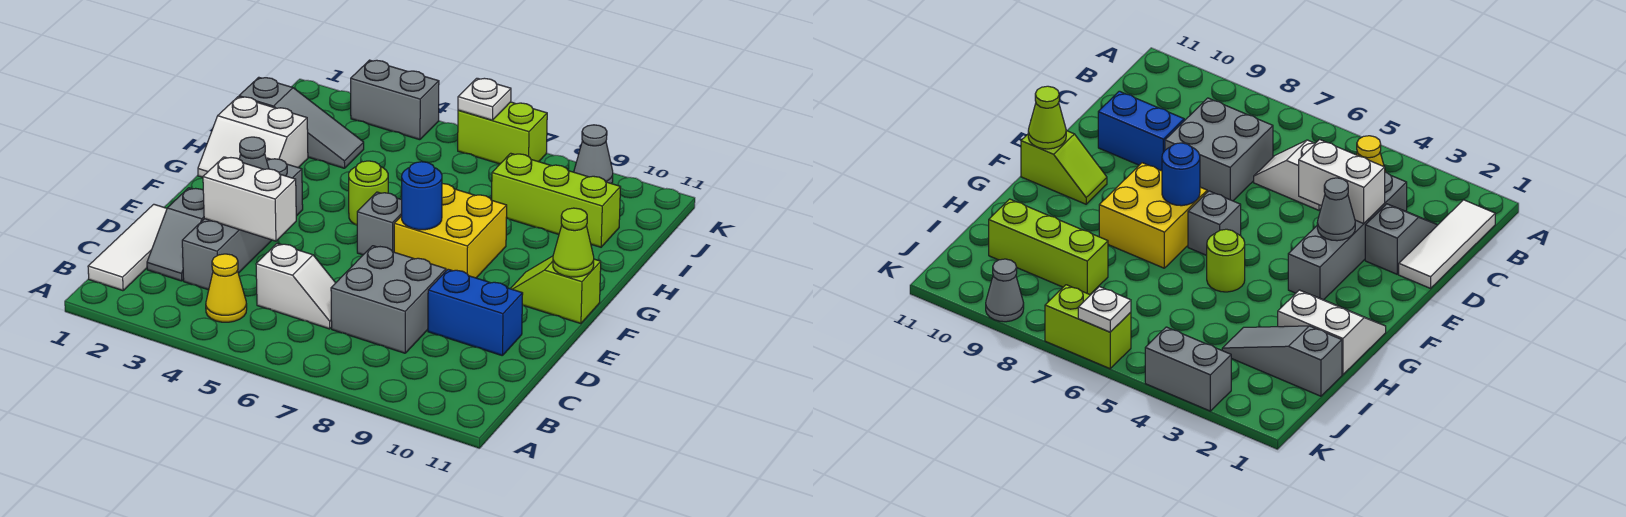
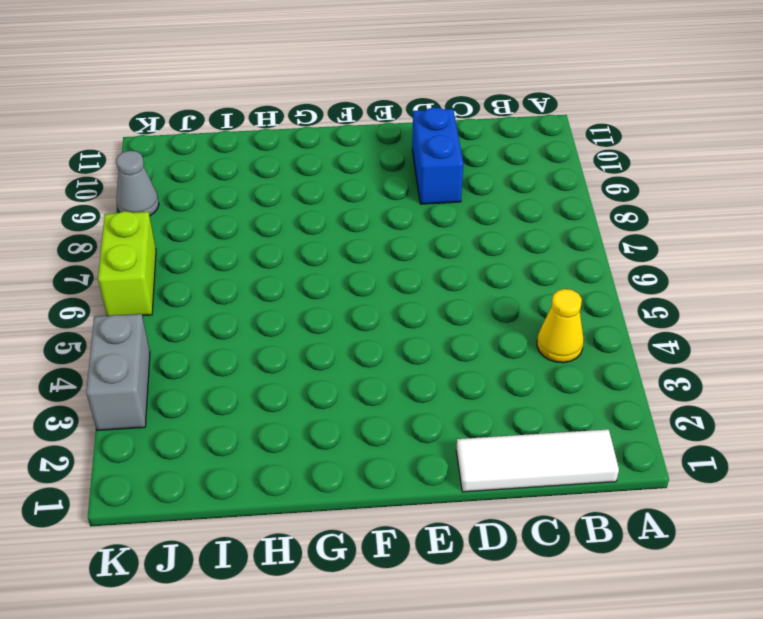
none -> grey 1x2 slope [147,188,204,281]
none -> grey 1x4 brick [182,158,303,290]
none -> white 1x2 slope [256,244,335,329]

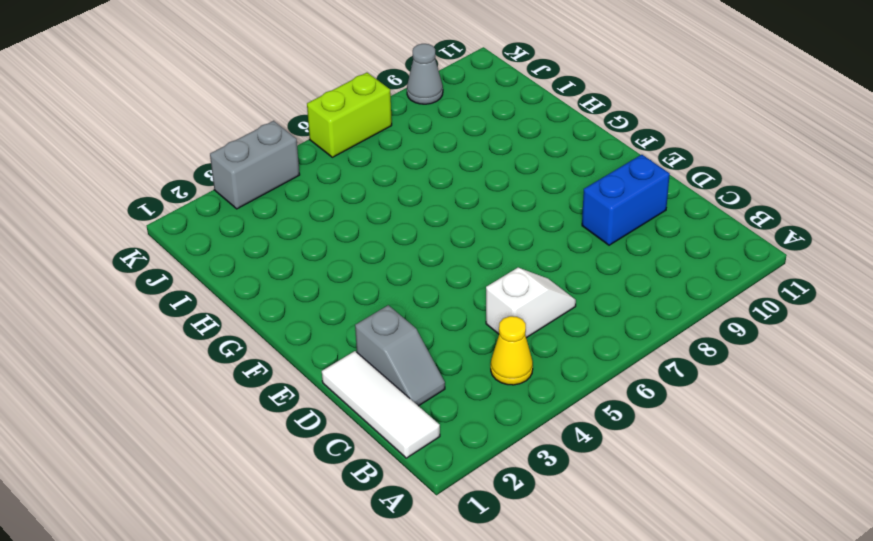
none -> grey 1x4 brick [182,158,303,290]
none -> grey 2x2 brick [331,246,446,353]
none -> grey 1x1 brick [357,192,402,255]

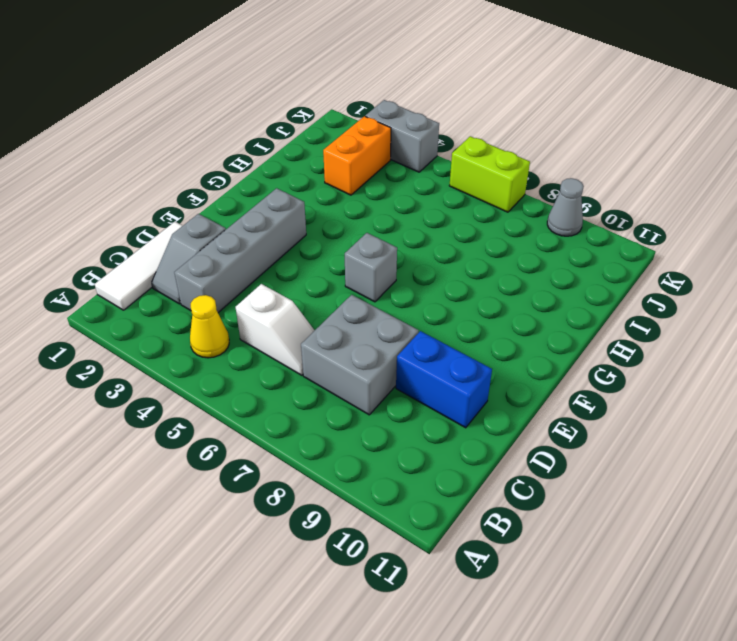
orange 1x2 brick [323,116,391,195] -> grey 1x3 slope [239,77,364,168]
none -> yellow 2x2 brick [394,184,507,278]
none -> lime 1x2 slope [511,256,601,324]
none -> white 2x2 slope [198,97,308,177]

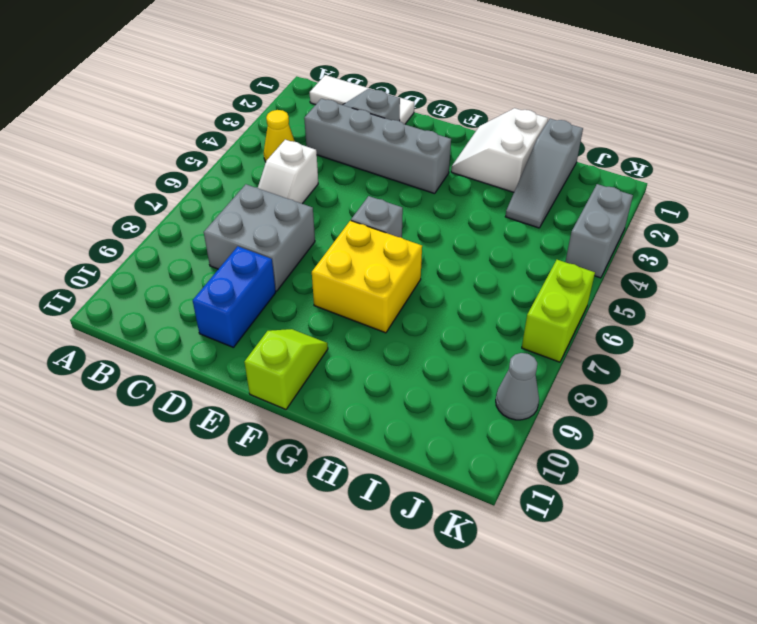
none -> lime 1x1 round brick [349,161,388,225]
none -> lime 1x3 brick [492,153,620,247]
none -> white 1x2 brick [203,157,296,241]

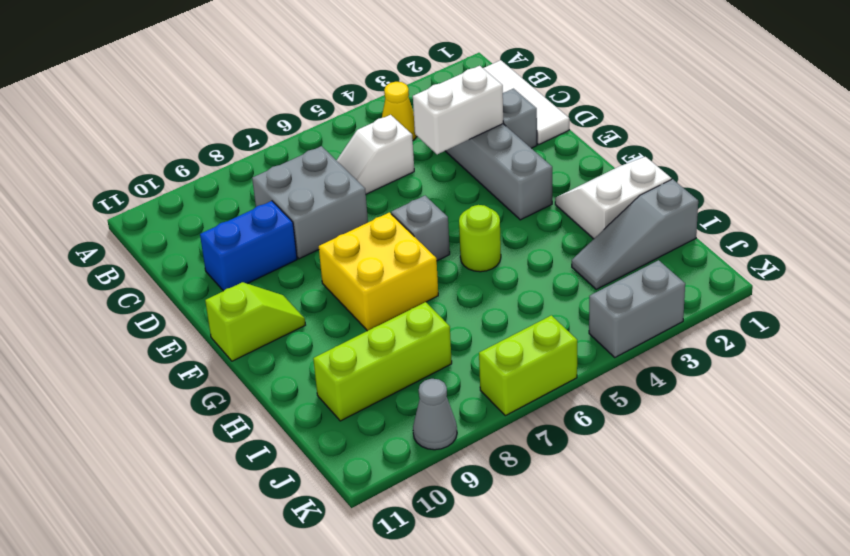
none -> grey 1x1 cone [239,137,269,169]
none -> blue 1x1 round brick [402,162,442,230]
none -> lime 1x1 cone [553,208,594,277]

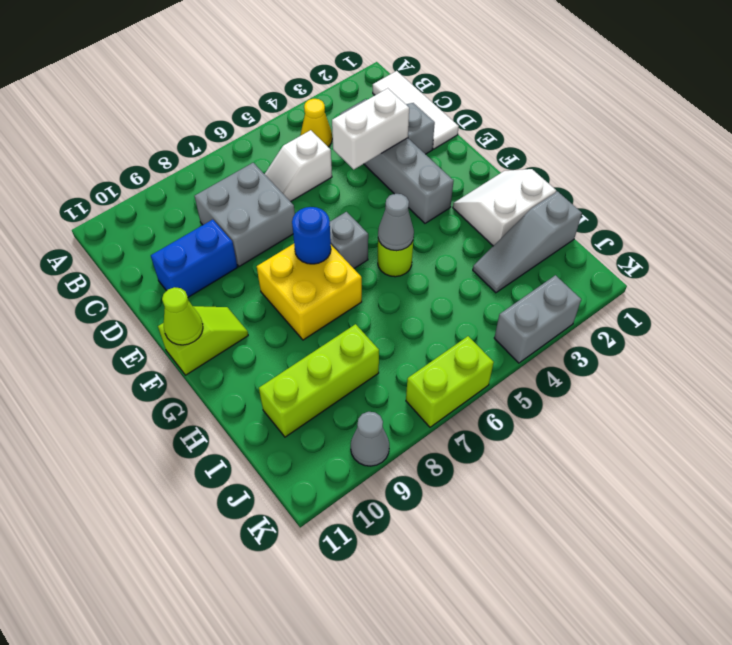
grey 1x1 cone [378,194,414,251] -> grey 1x1 cone moved to [239,137,269,169]
none -> white 1x1 plate [458,78,511,120]

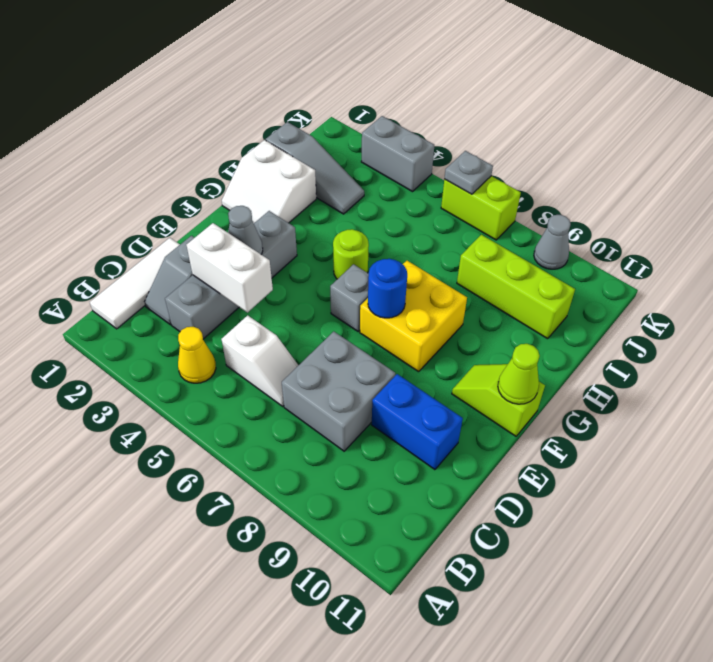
grey 1x1 plate [444,151,493,194] -> white 1x1 plate [458,78,511,120]

